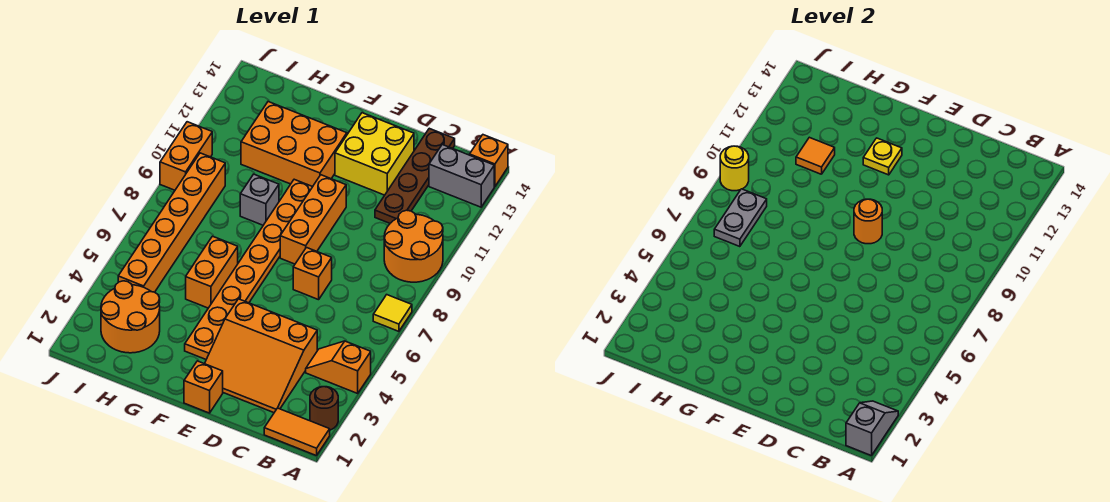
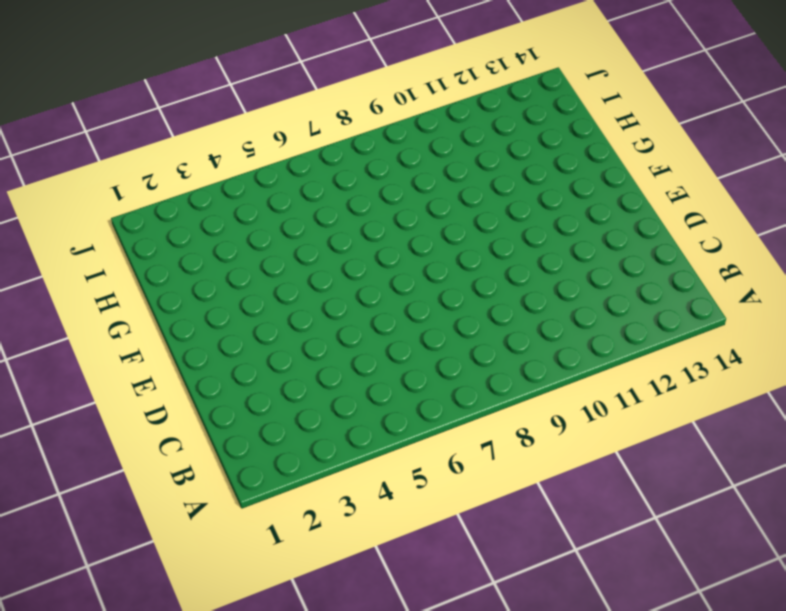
none -> orange 1x2 tile [264,408,330,456]
none -> brown 1x1 round brick [310,387,338,430]
none -> orange 1x2 slope [306,341,371,393]

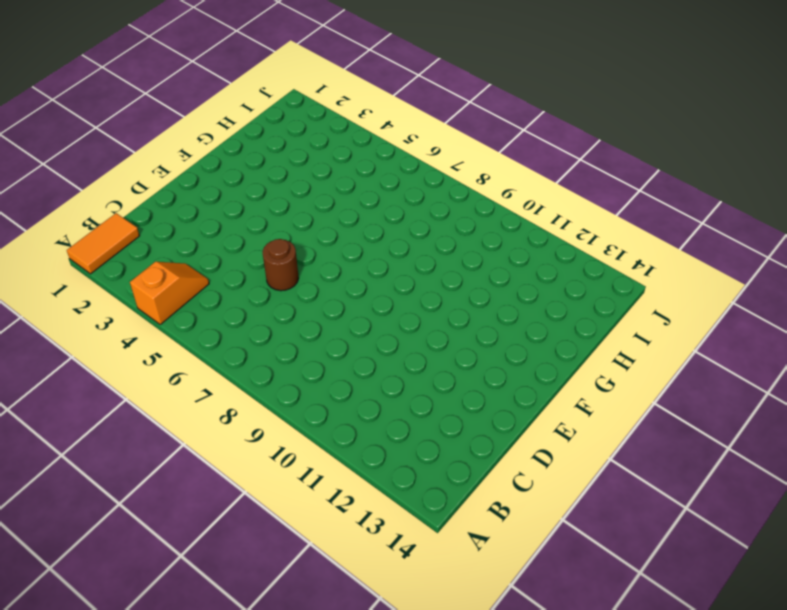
brown 1x1 round brick [263,239,299,291] -> brown 1x1 round brick moved to [310,387,338,430]
none -> yellow 1x1 tile [373,295,412,331]
none -> orange 2x2 round brick [384,210,443,282]
none -> grey 1x2 brick [429,145,494,207]

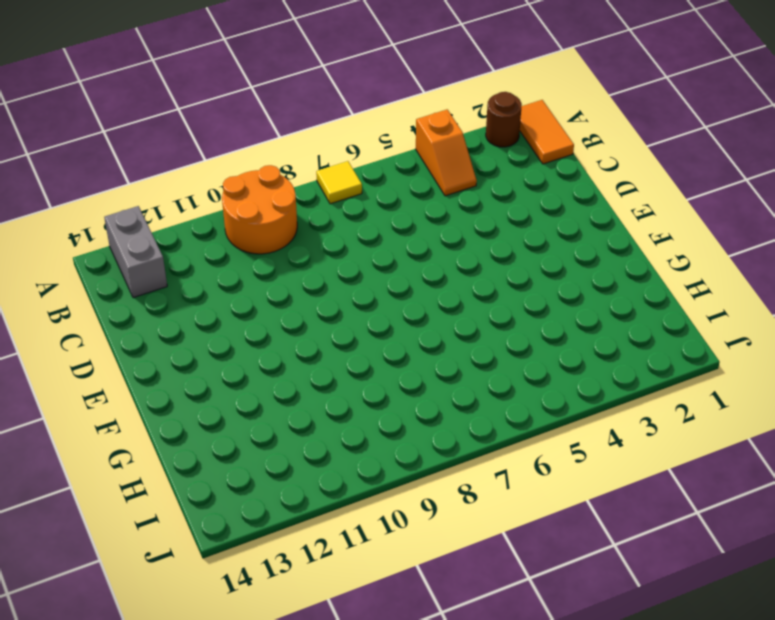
none -> orange 1x1 brick [470,135,508,187]
none -> orange 3x3 slope [205,299,317,413]
none -> brown 1x4 plate [375,128,455,223]

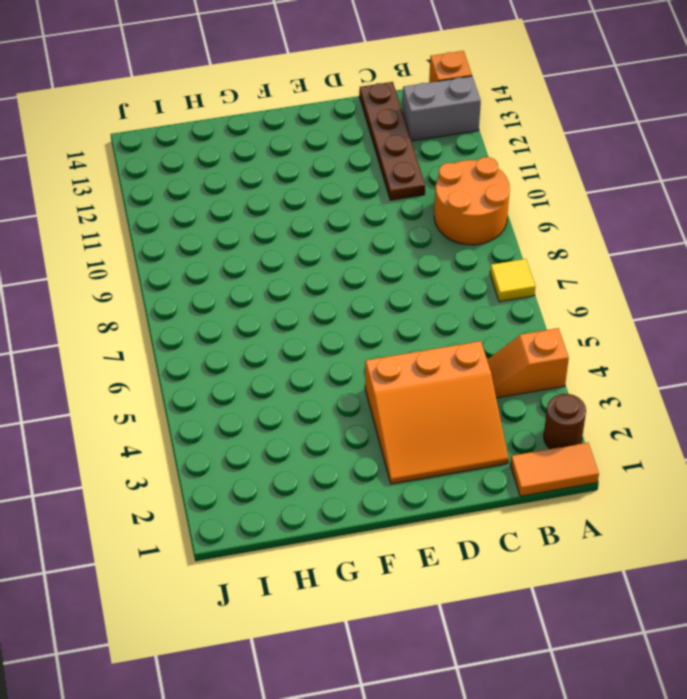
none -> orange 1x1 brick [293,248,332,300]
none -> yellow 2x2 brick [335,113,414,195]
none -> orange 1x1 brick [184,361,223,413]

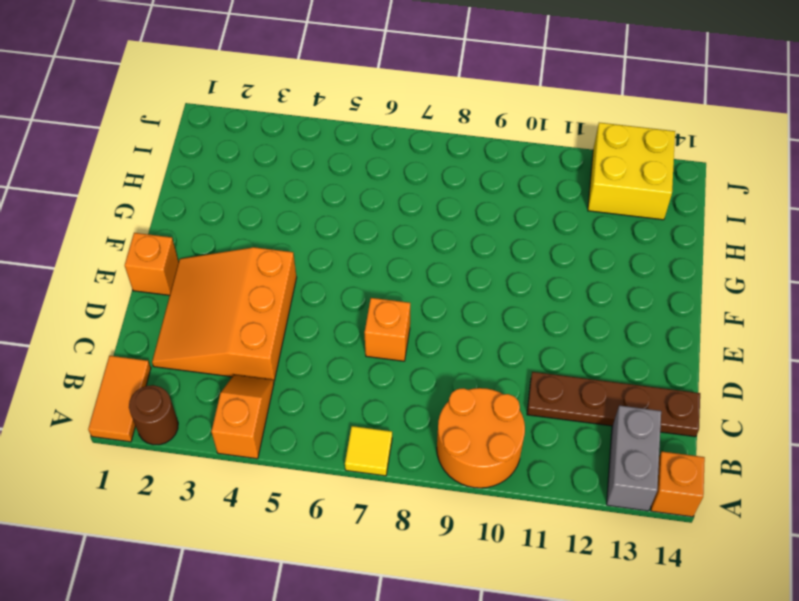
yellow 2x2 brick [588,123,675,220] -> yellow 2x2 brick moved to [335,113,414,195]
none -> orange 1x3 brick [280,175,346,264]
none -> orange 1x8 plate [185,179,312,359]
none -> orange 2x3 brick [241,102,347,187]

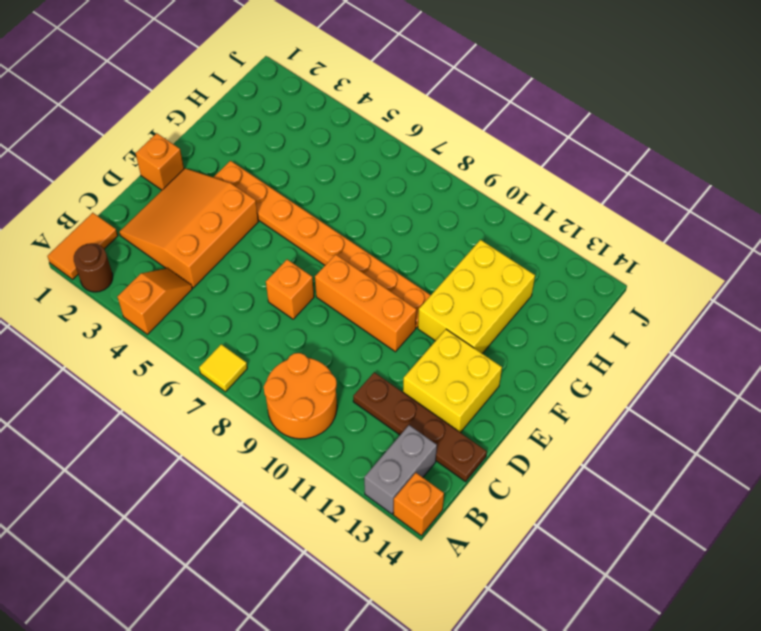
yellow 2x3 brick [418,240,535,353] -> orange 2x3 brick [241,102,347,187]
none -> orange 1x2 brick [186,236,238,308]
none -> grey 1x1 brick [240,174,279,225]
none -> orange 2x2 round brick [101,281,160,353]

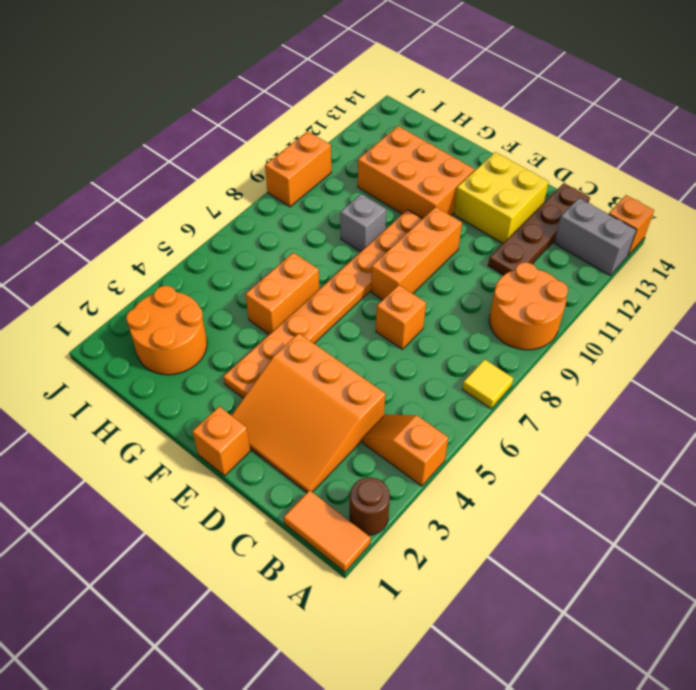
none -> orange 1x6 brick [118,153,225,292]
none -> grey 1x2 slope [846,401,898,456]
none -> orange 1x1 round brick [854,199,882,244]

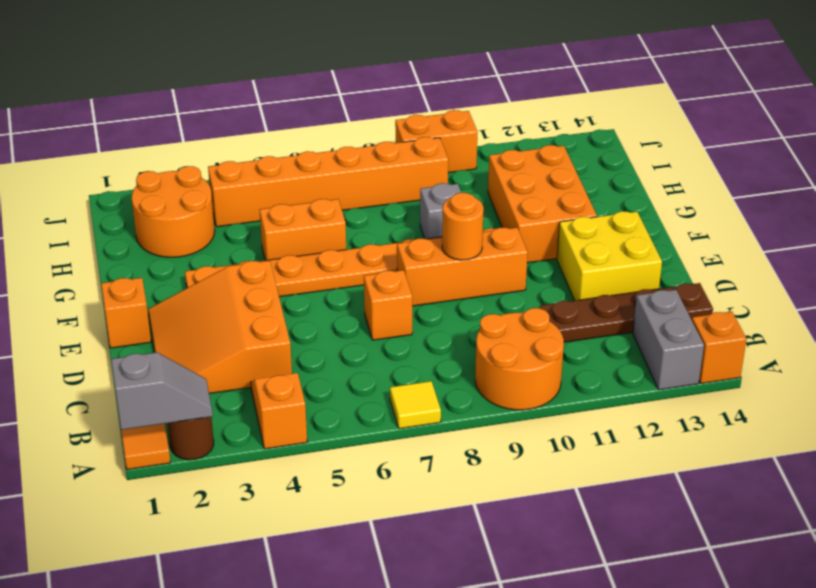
none -> yellow 1x1 plate [863,138,902,175]
none -> orange 1x1 tile [796,137,835,174]
none -> grey 1x2 plate [714,189,767,247]

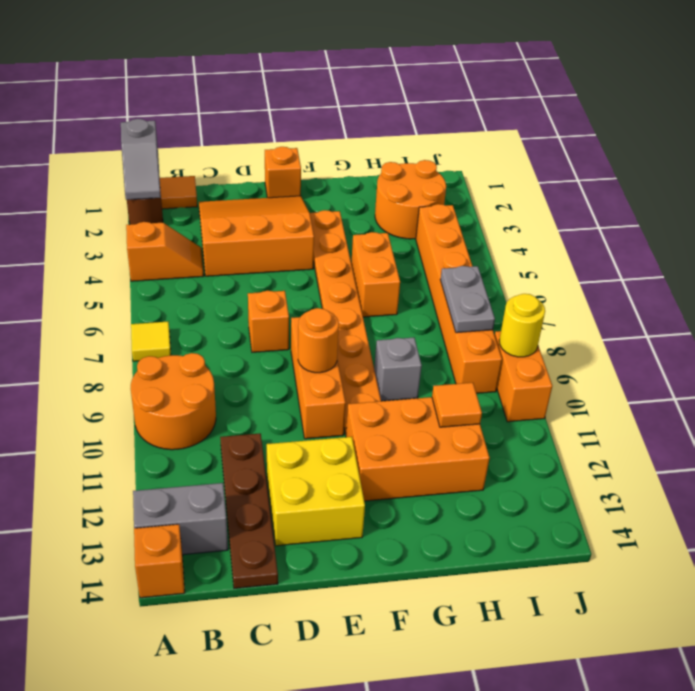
none -> yellow 1x1 plate [863,138,902,175]

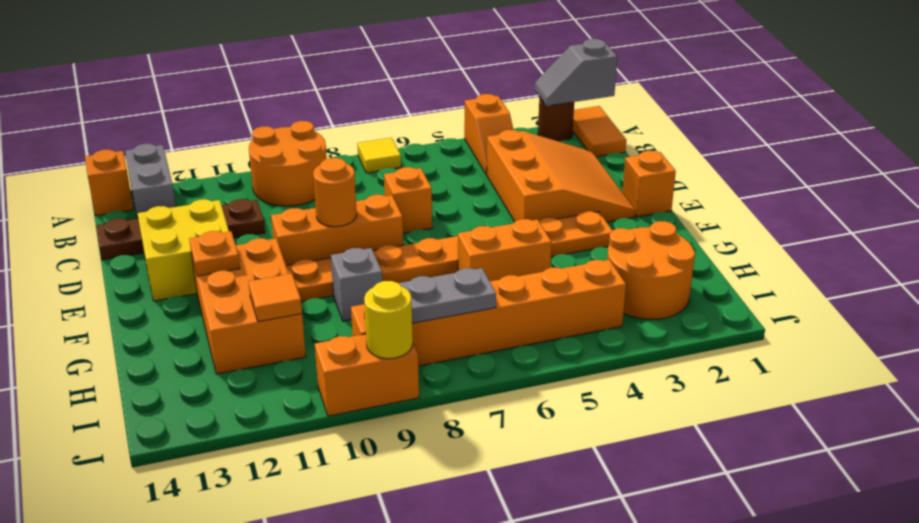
orange 1x1 plate [189,231,240,276] -> yellow 1x1 plate [863,138,902,175]

